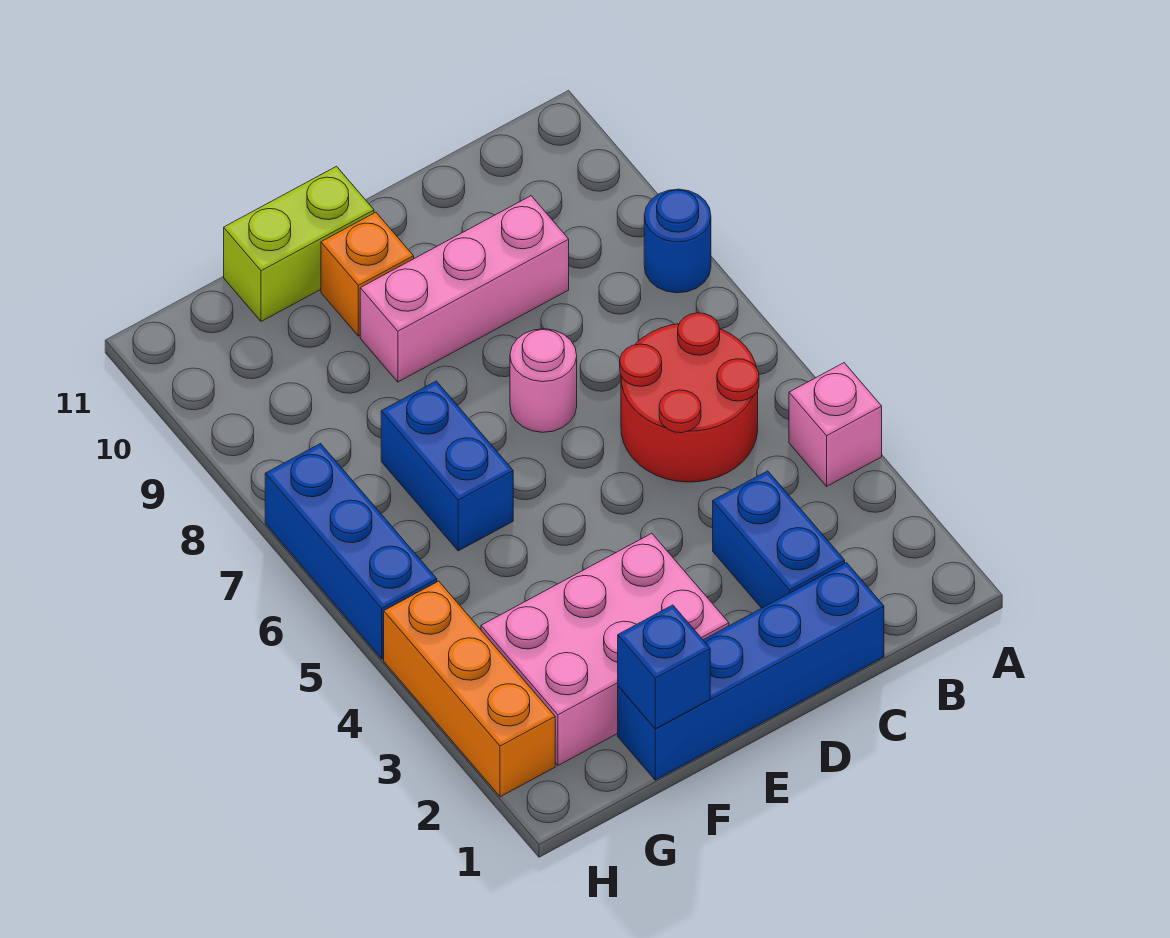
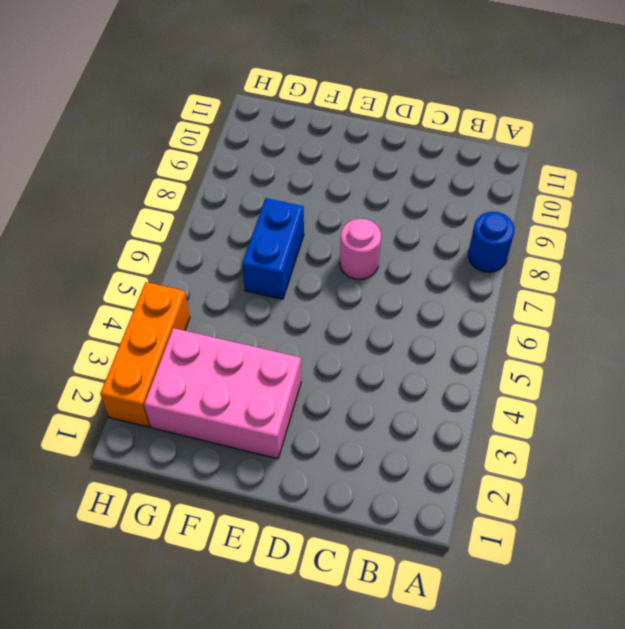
none -> pink 1x1 brick [789,363,882,486]
none -> red 2x2 round brick [620,313,759,482]
none -> blue 1x4 brick [618,563,884,780]

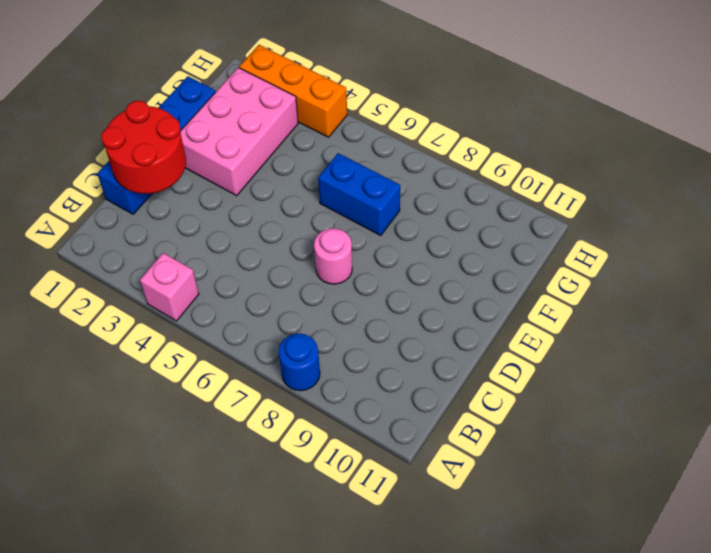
red 2x2 round brick [101,101,186,194] -> red 2x2 round brick moved to [620,313,759,482]
none -> blue 1x2 brick [713,471,845,608]
none -> pink 1x3 brick [360,196,569,382]
none -> orange 1x1 brick [321,212,414,336]

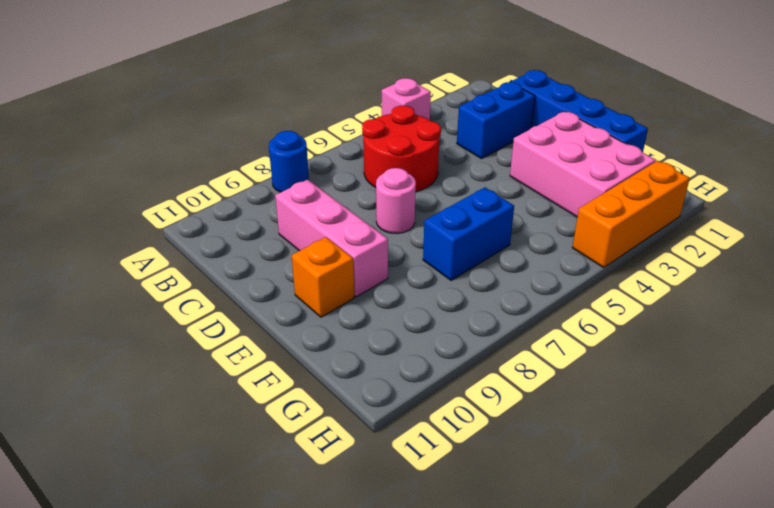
none -> lime 1x2 brick [224,166,374,321]
none -> blue 1x3 brick [265,444,437,659]
none -> blue 1x1 brick [618,605,710,729]

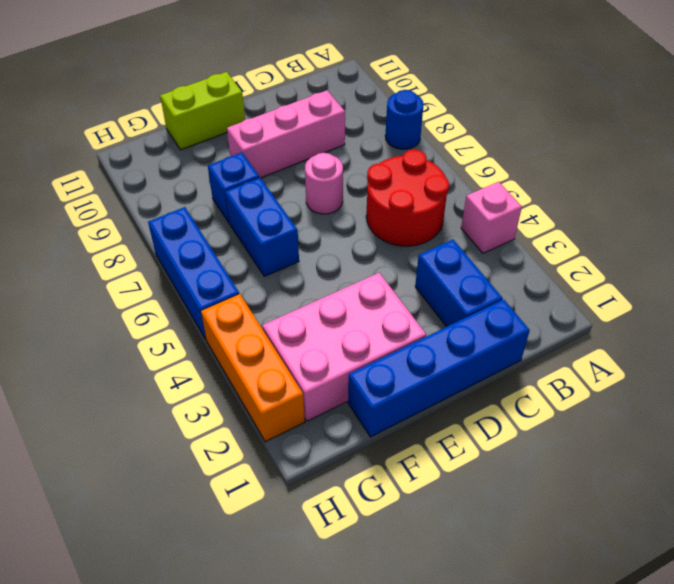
blue 1x1 brick [208,152,259,222] -> blue 1x1 brick moved to [618,605,710,729]
none -> orange 1x1 brick [321,212,414,336]

